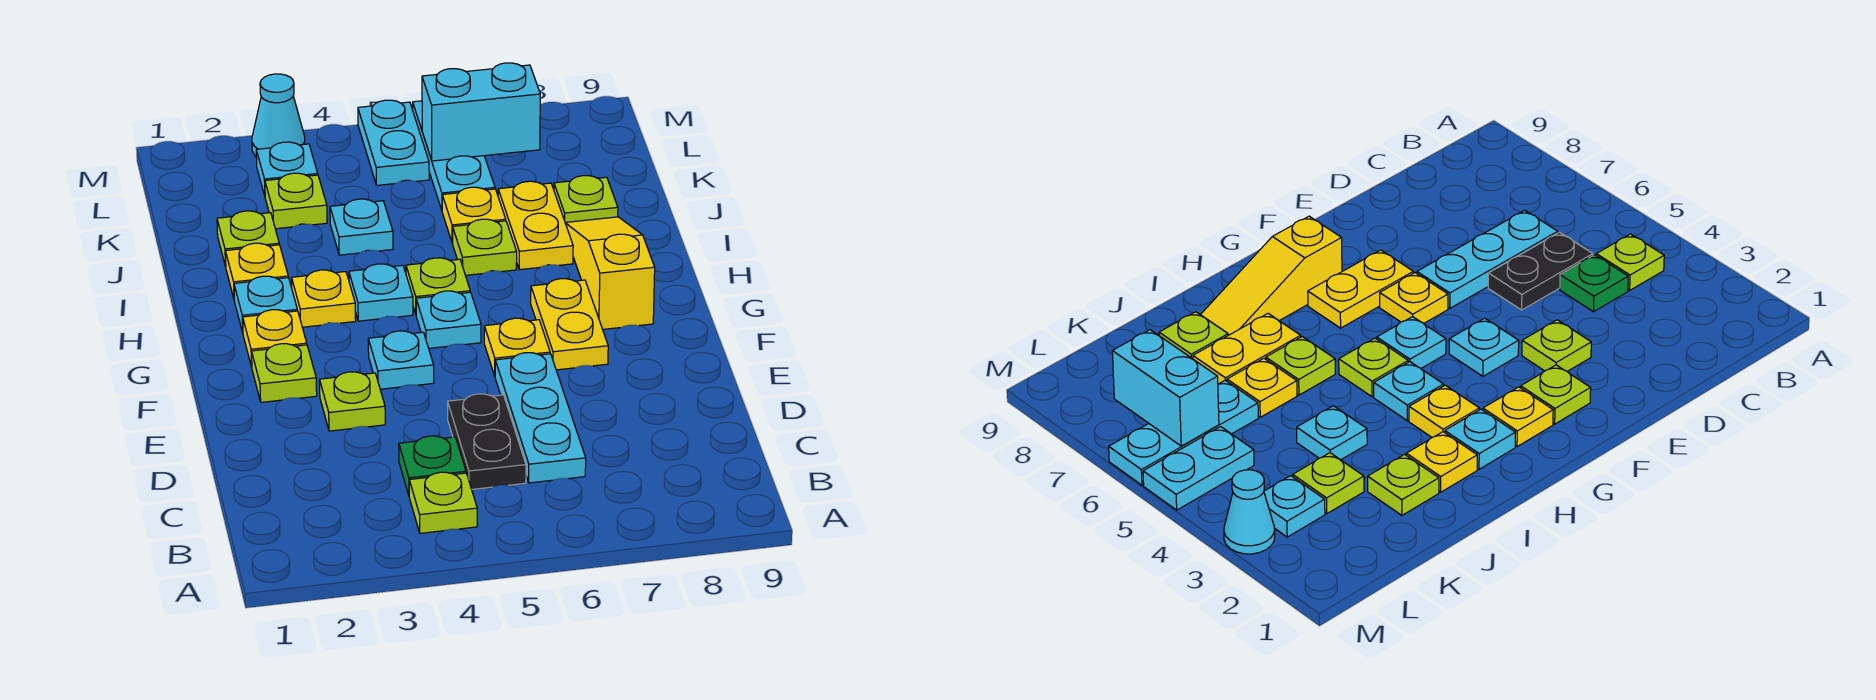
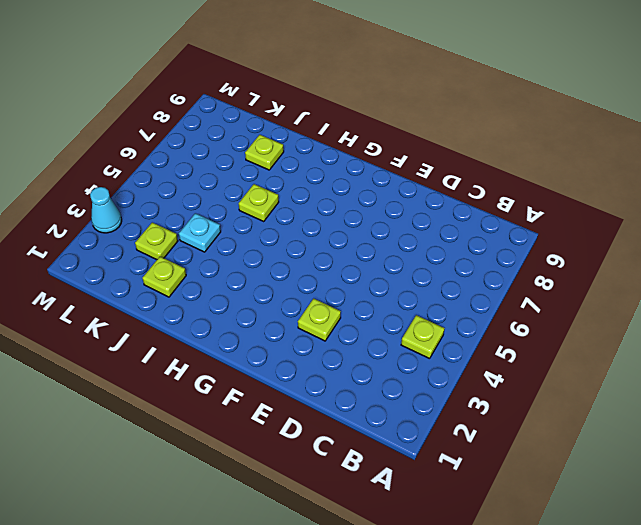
none -> green 1x1 plate [399,436,466,495]
none -> black 1x2 plate [448,394,526,489]
none -> cyan 1x3 plate [495,353,586,483]

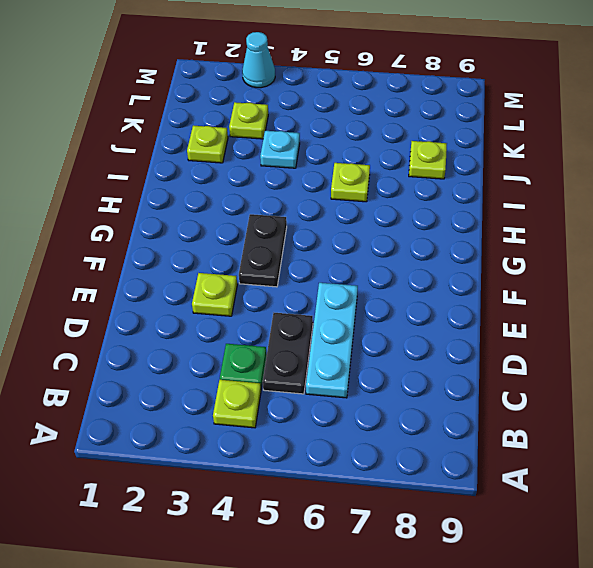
black 1x2 plate [239,214,287,287] -> cyan 1x1 plate [368,331,434,389]
none -> lime 1x1 plate [252,344,317,402]
none -> yellow 1x1 plate [484,318,550,376]
none -> yellow 1x2 plate [531,279,608,370]

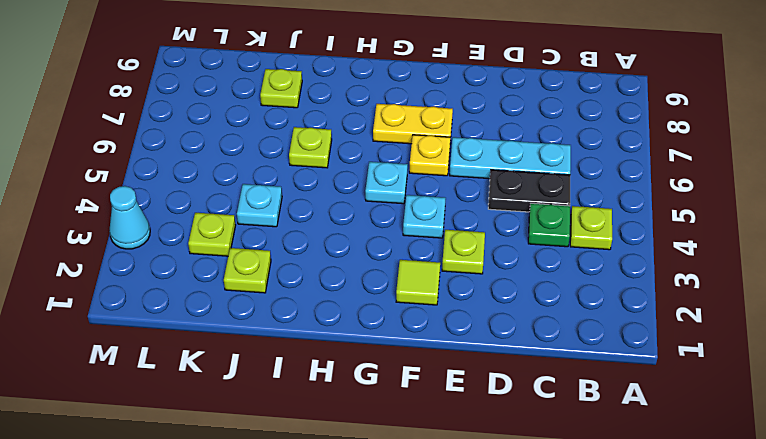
lime 1x1 tile [396,260,440,305] -> lime 1x1 plate [252,344,317,402]
none -> yellow 1x1 plate [243,310,307,367]
none -> yellow 1x3 slope [565,217,655,329]
none -> cyan 1x1 plate [234,276,297,332]

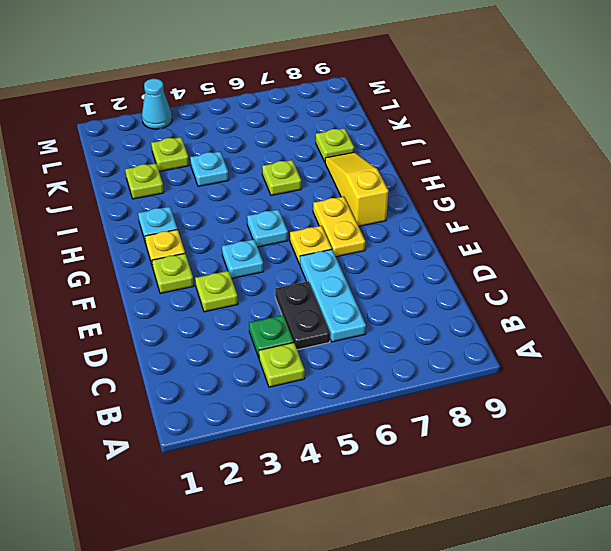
none -> yellow 1x1 plate [292,270,356,327]
none -> cyan 1x1 plate [349,264,413,321]
none -> lime 1x1 plate [406,258,470,314]

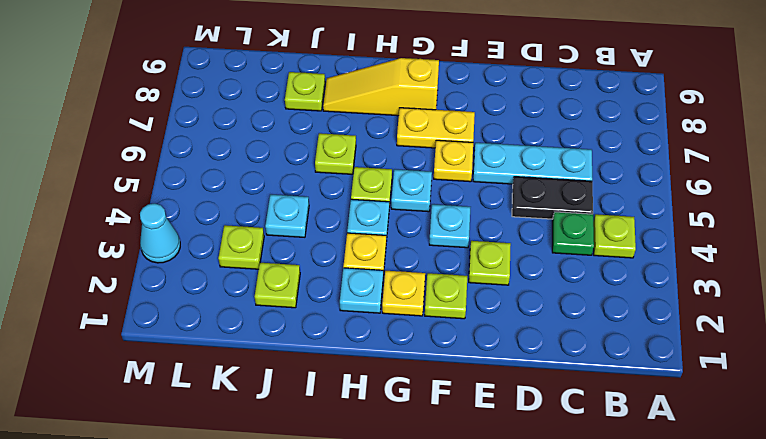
none -> yellow 1x1 plate [225,243,288,298]
none -> yellow 1x2 plate [498,181,573,270]
none -> yellow 1x1 plate [442,187,506,243]

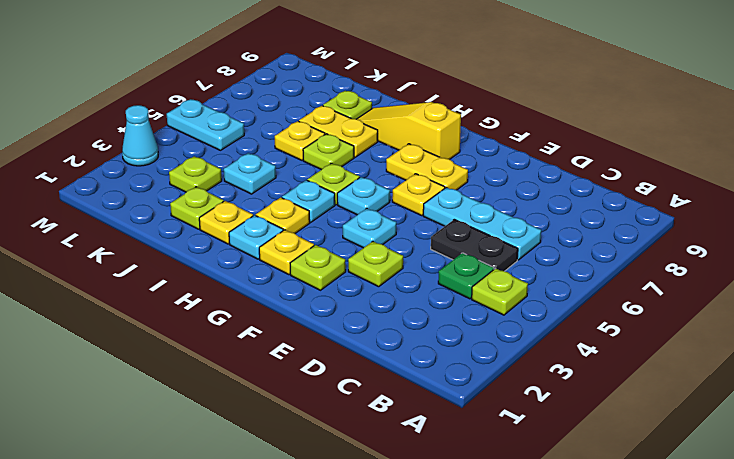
none -> cyan 1x3 plate [413,101,495,210]
none -> cyan 1x1 plate [256,142,318,196]
none -> cyan 1x2 brick [422,63,540,161]

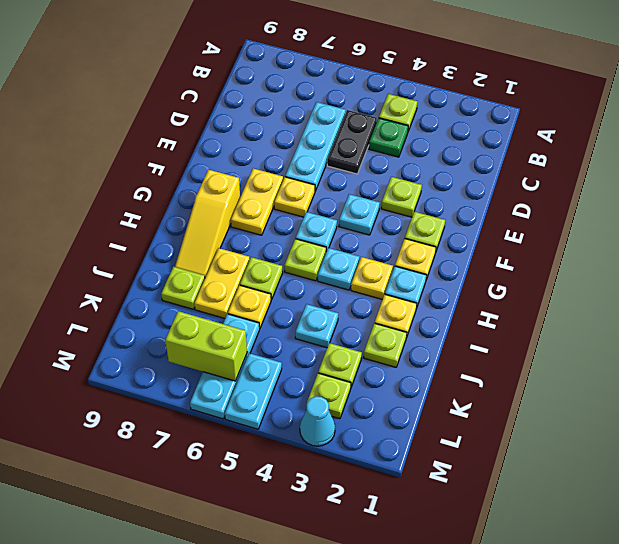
lime 1x1 plate [307,373,351,419] -> cyan 1x1 plate [256,142,318,196]
lime 1x2 brick [165,311,247,381] -> cyan 1x2 brick [422,63,540,161]

